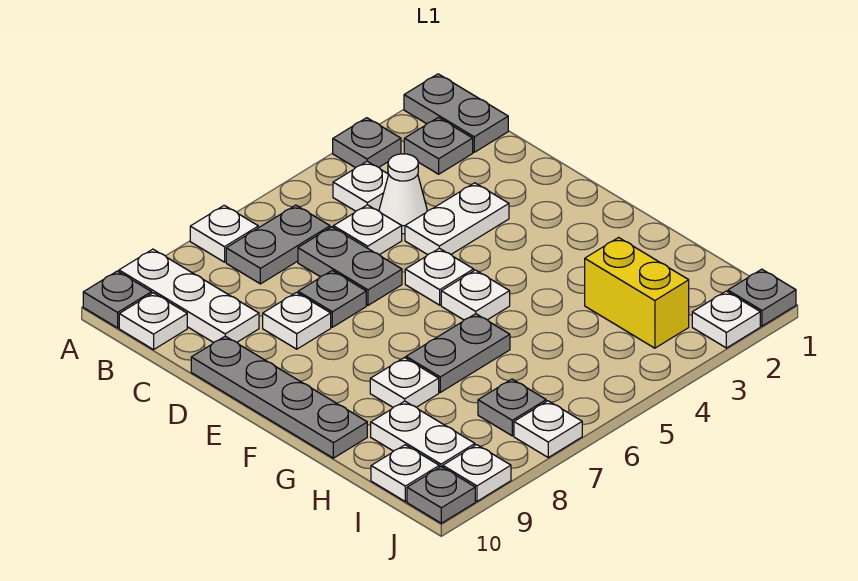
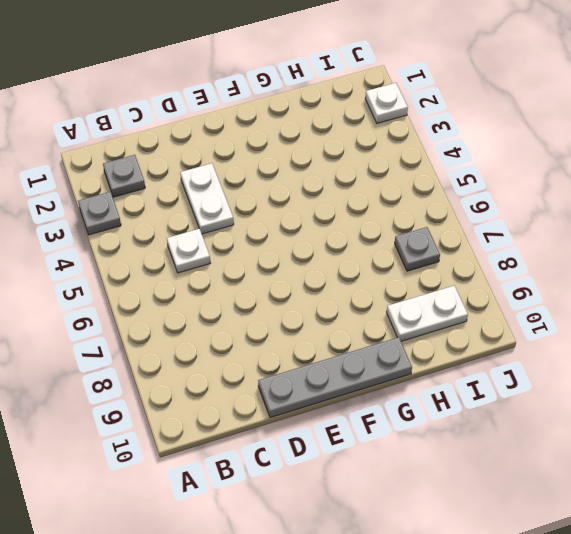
none -> grey 1x2 plate [404,74,508,152]
none -> white 1x1 plate [190,205,258,262]
none -> white 1x3 plate [119,249,259,343]

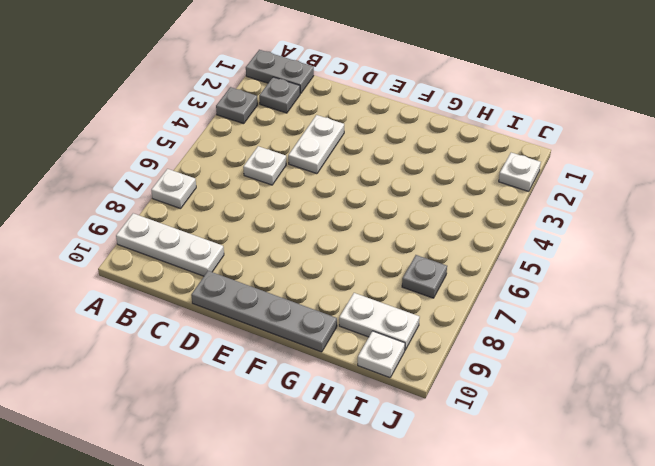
none -> grey 1x1 plate [83,271,152,328]
none -> white 1x1 plate [333,161,389,211]
none -> grey 1x2 plate [226,205,330,284]

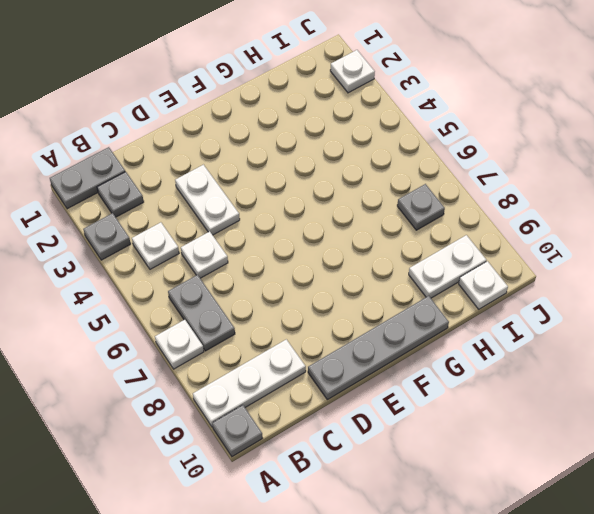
none -> white 1x1 plate [119,293,187,350]
none -> white 1x1 cone [379,154,427,234]
none -> grey 1x2 plate [298,227,402,305]

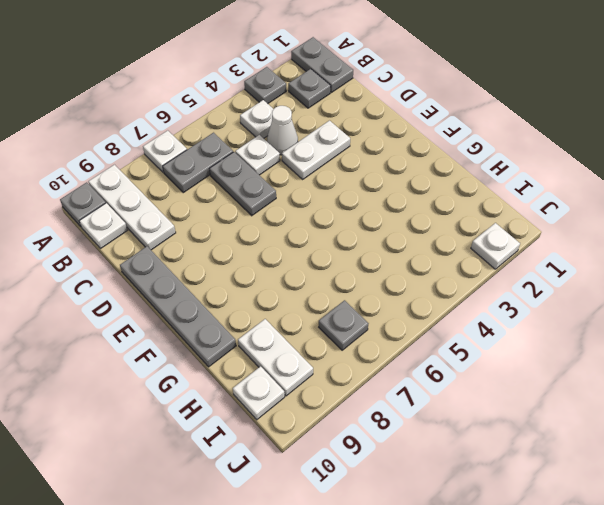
none -> grey 1x1 plate [298,271,366,327]
none -> white 1x1 plate [263,292,331,349]
none -> white 1x1 plate [405,248,474,305]

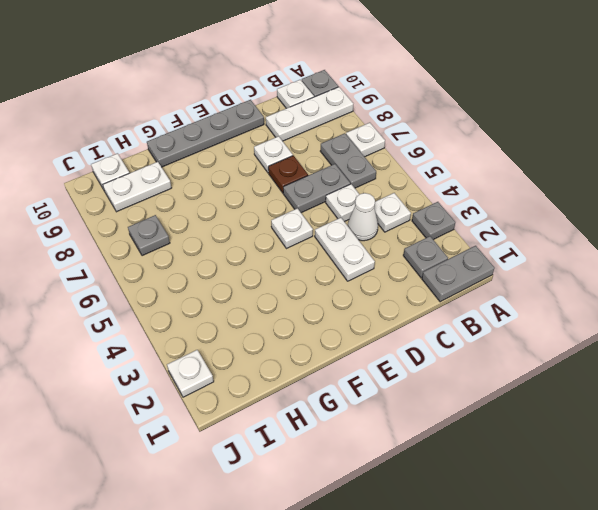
brown 1x1 plate [268,156,308,193] -> grey 1x1 plate [298,271,366,327]
none -> white 1x1 plate [441,270,510,320]
none -> grey 1x2 plate [406,314,510,392]
none -> white 1x1 plate [370,358,439,407]

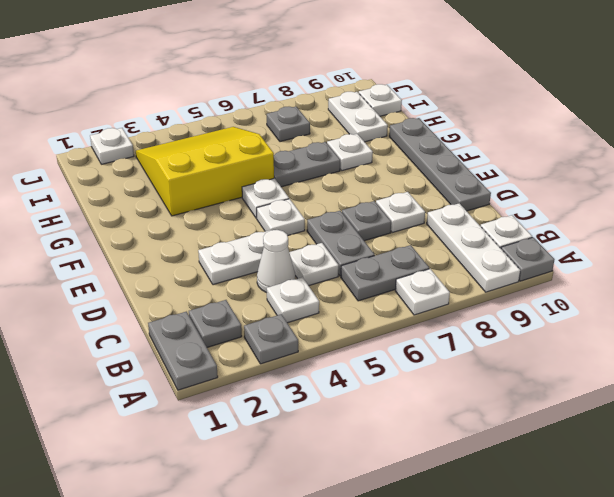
yellow 3x3 slope [136,127,274,216] -> yellow 1x2 brick [585,238,689,348]
none -> grey 1x1 plate [728,269,796,326]
none -> white 1x1 plate [514,401,582,457]
none -> white 1x1 plate [443,445,511,501]

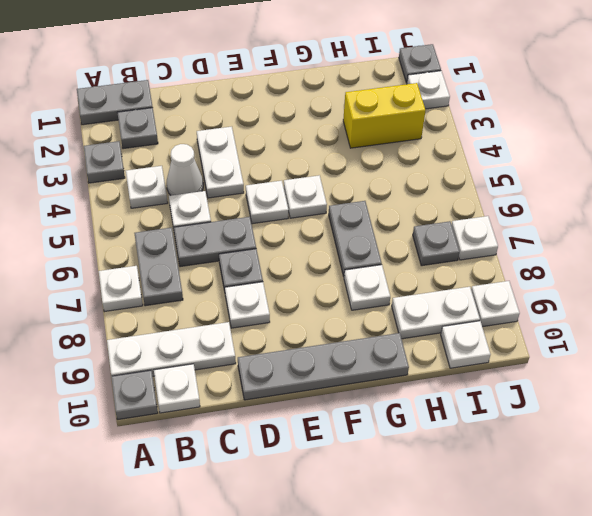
none -> grey 1x1 plate [407,467,475,523]

